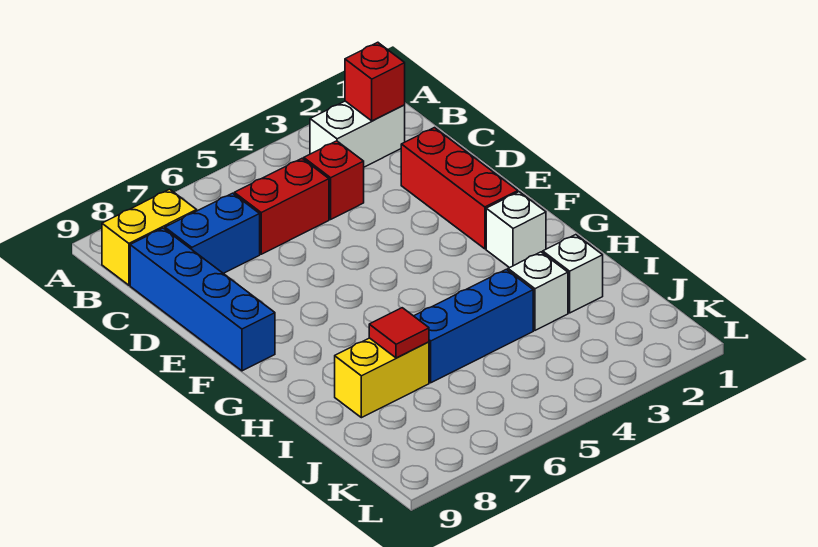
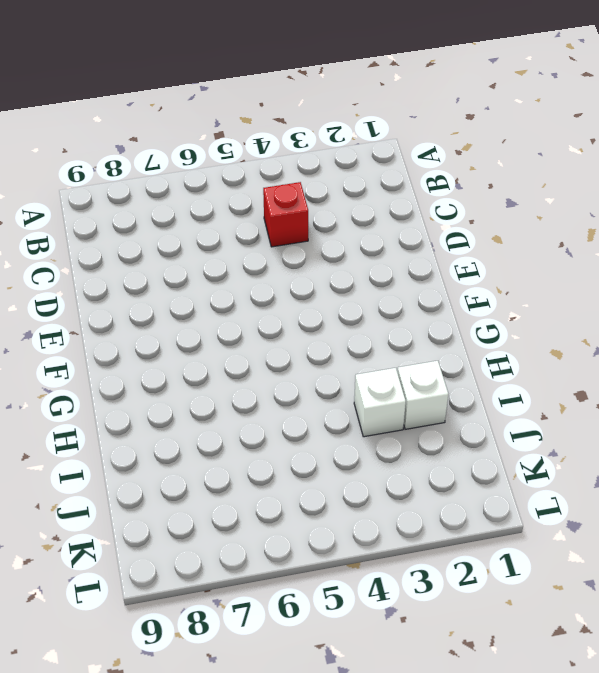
none -> white 1x2 brick [310,101,405,167]
none -> yellow 1x2 brick [102,189,197,285]
none -> red 1x2 brick [234,159,329,254]

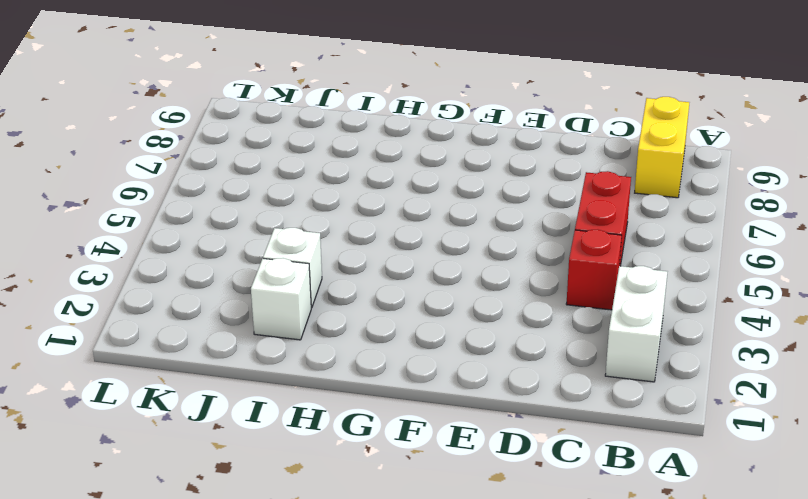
none -> blue 1x2 brick [165,193,260,273]
none -> blue 1x4 brick [130,228,275,371]
none -> red 1x3 brick [401,128,518,249]

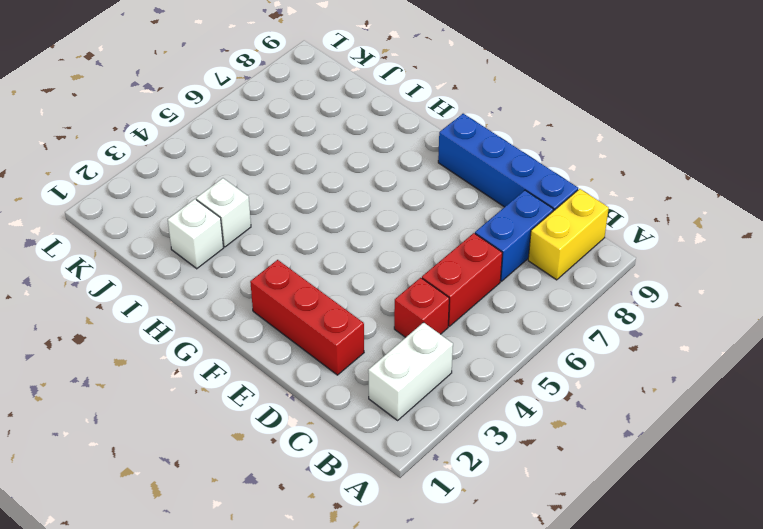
none -> white 1x1 brick [486,192,546,268]
none -> blue 1x3 brick [414,269,533,383]
none -> yellow 1x2 brick [335,338,429,418]

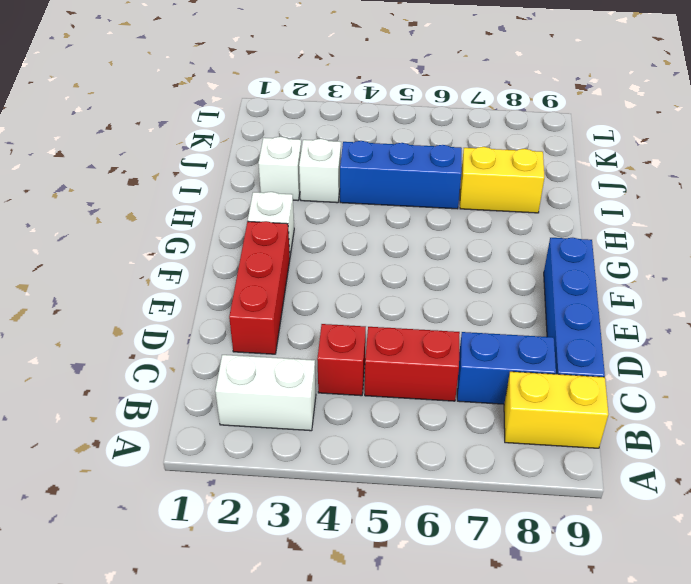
none -> red 1x1 brick [345,42,405,121]
none -> red 1x1 tile [369,308,429,358]

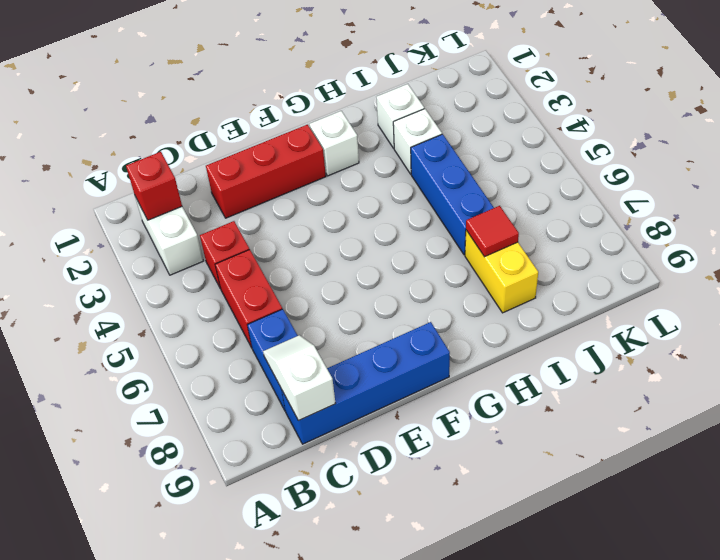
white 1x2 slope [263,335,336,421] -> none
none -> yellow 1x2 brick [102,189,197,285]

